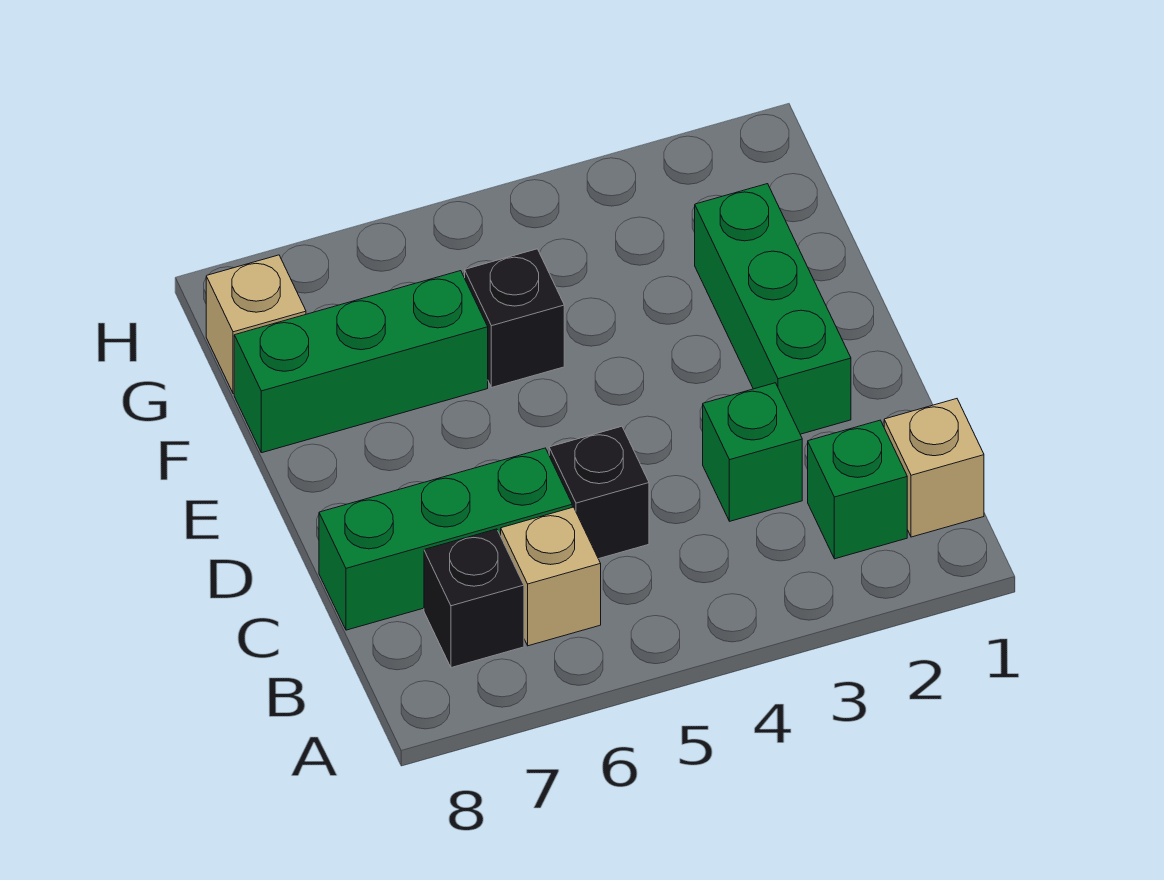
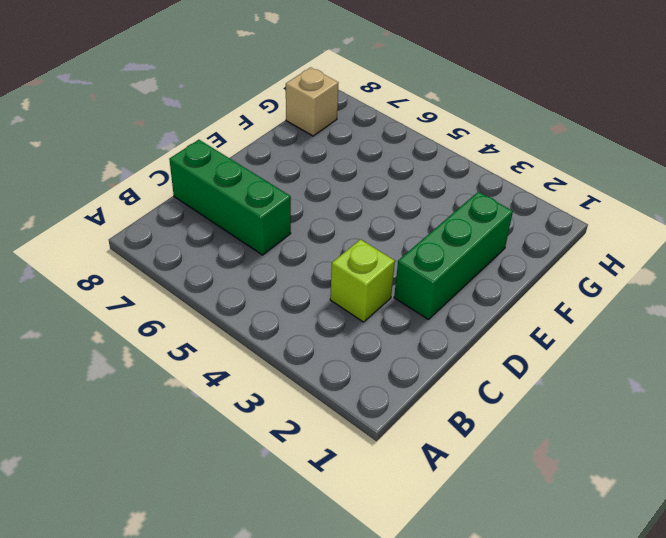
lime 1x1 brick [330,239,395,322] -> green 1x1 brick [703,383,802,521]
none -> tan 1x1 brick [884,399,984,537]
none -> green 1x1 brick [808,420,907,559]

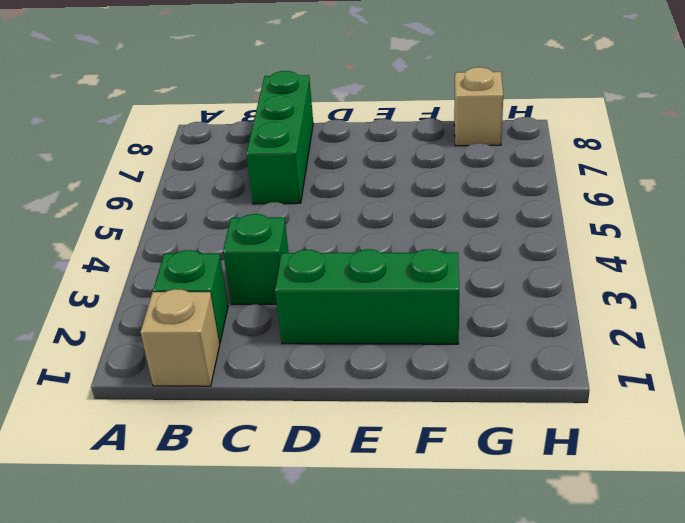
none -> tan 1x1 brick [501,507,601,646]
none -> black 1x1 brick [424,529,524,668]

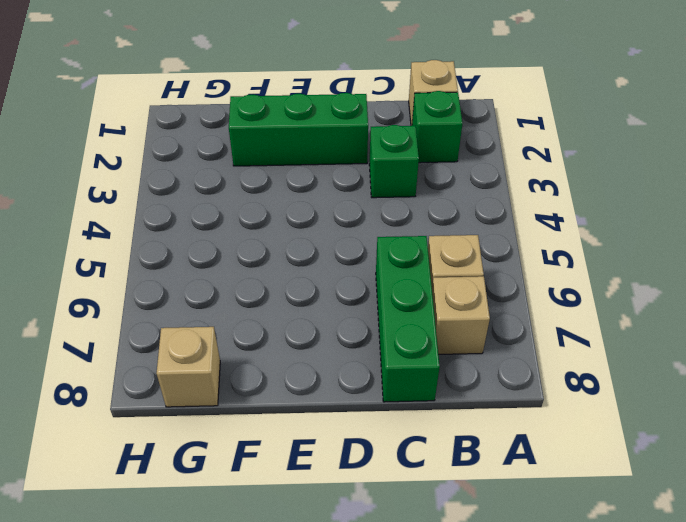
tan 1x1 brick [432,276,490,354] -> black 1x1 brick [424,529,524,668]
none -> black 1x1 brick [549,426,649,559]
none -> black 1x1 brick [465,249,564,387]

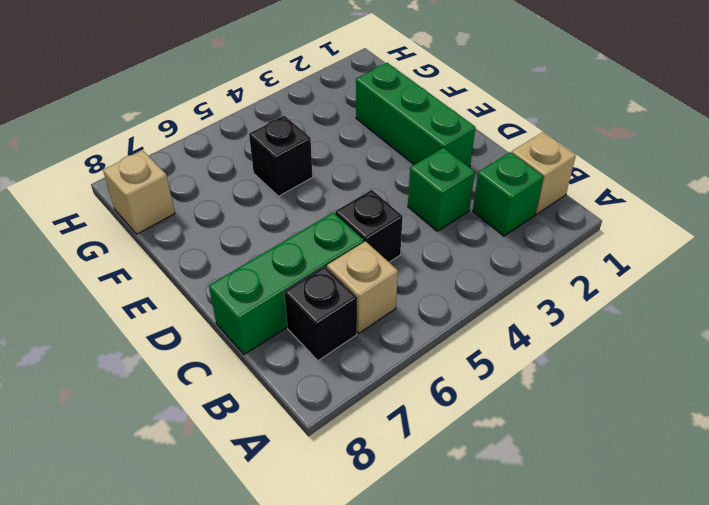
none -> green 1x3 brick [234,271,488,453]

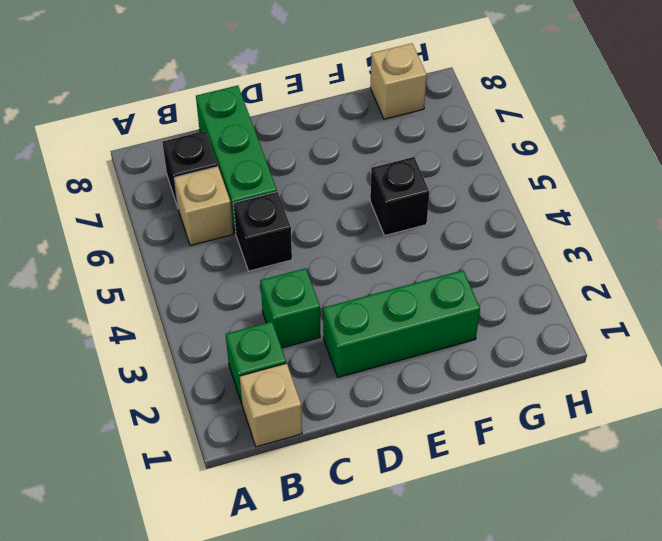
none -> green 1x3 brick [234,271,488,453]

